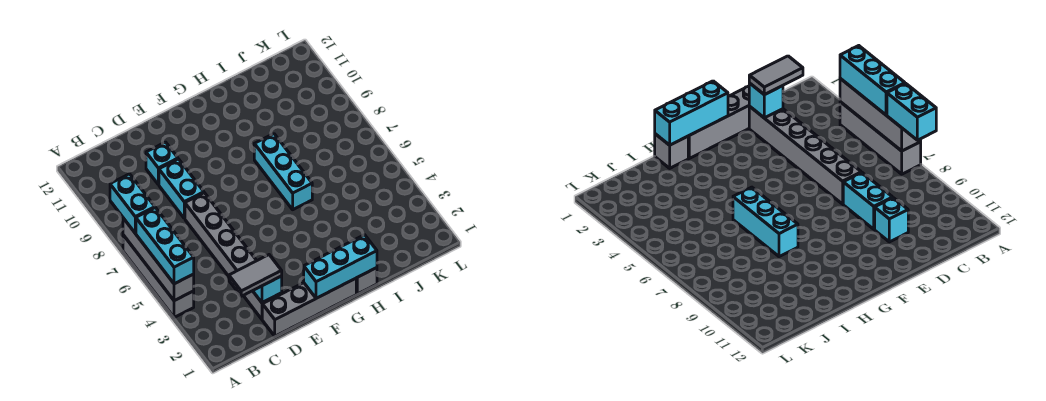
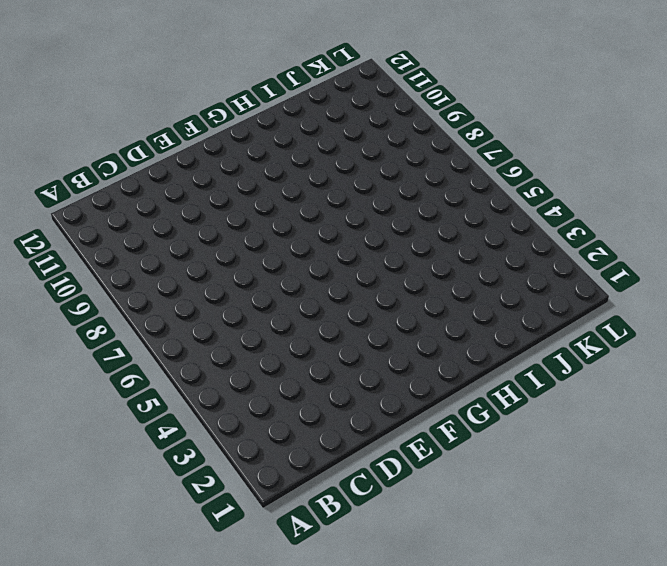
none -> grey 1x4 brick [123,235,194,317]
none -> grey 1x4 brick [262,278,356,336]
none -> grey 1x6 brick [185,193,282,319]

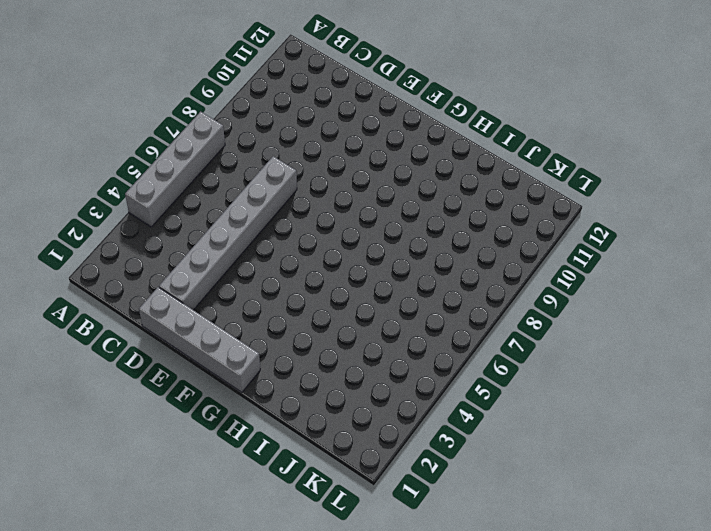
none -> cyan 1x2 brick [159,159,204,218]
none -> cyan 1x1 brick [146,142,178,185]
none -> grey 1x1 brick [356,268,377,294]

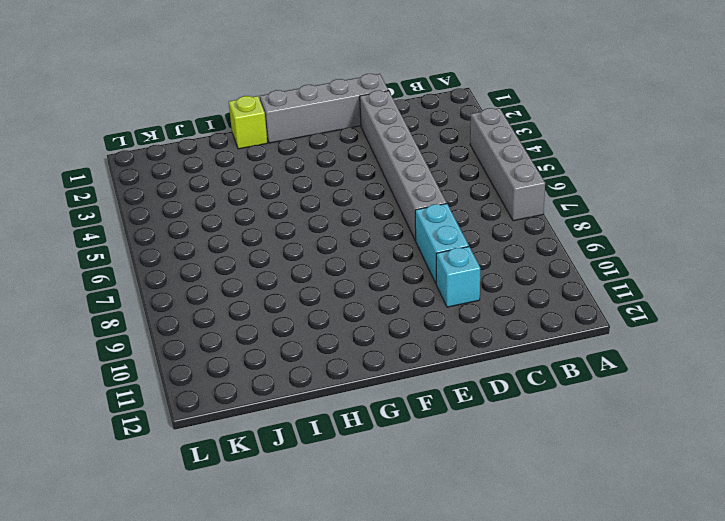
lime 1x1 brick [229,96,267,149] -> grey 1x1 brick [356,268,377,294]
none -> cyan 1x3 brick [254,134,312,210]
none -> grey 1x4 brick [123,218,194,301]
none -> cyan 1x1 brick [253,276,282,302]

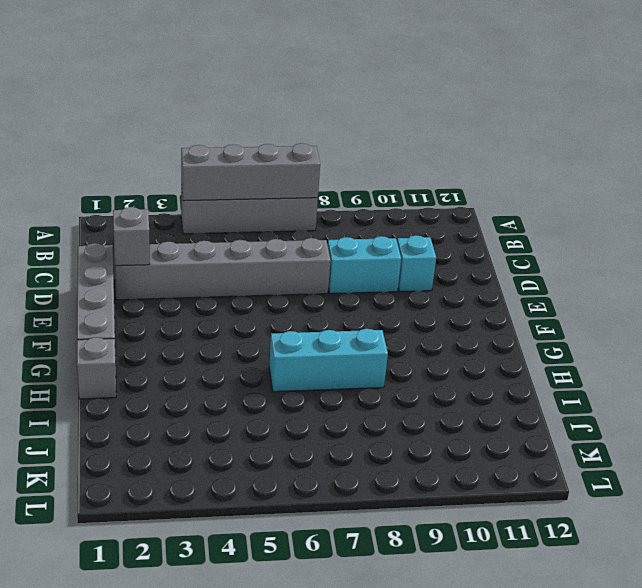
grey 1x1 brick [113,207,150,266] -> cyan 1x1 brick [253,276,282,302]
none -> cyan 1x3 brick [304,235,377,298]
none -> cyan 1x3 brick [136,208,194,284]
none -> cyan 1x2 brick [110,174,155,233]

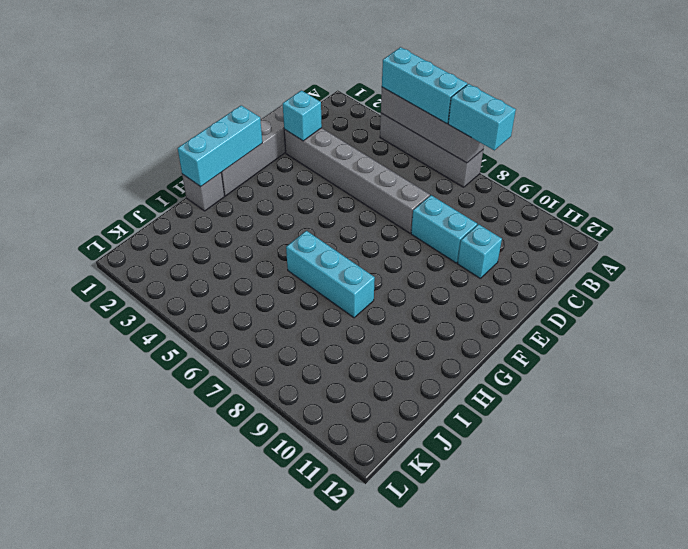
none -> grey 1x2 tile [229,255,282,296]

